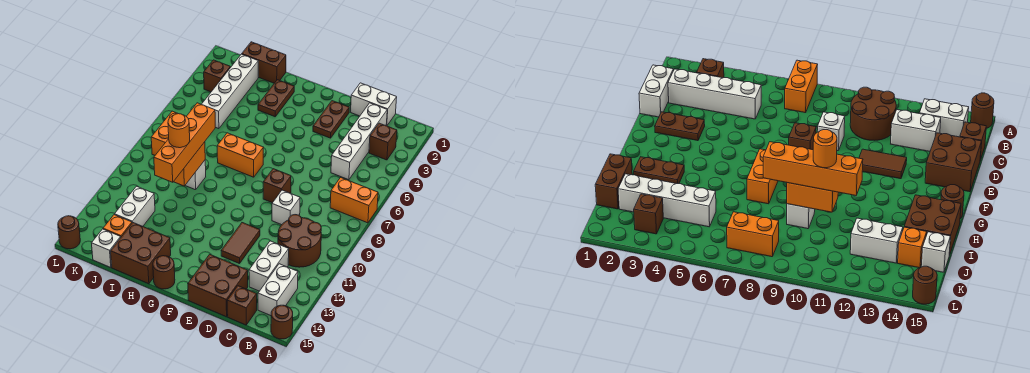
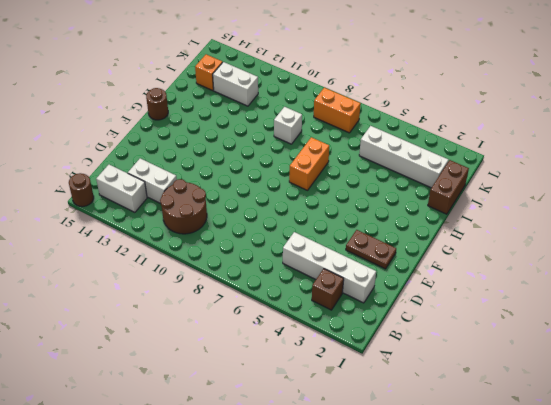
none -> orange 1x2 brick [330,178,378,223]
none -> white 1x2 brick [351,83,397,126]
none -> brown 1x1 brick [227,286,257,325]
none -> white 1x1 brick [272,190,300,225]

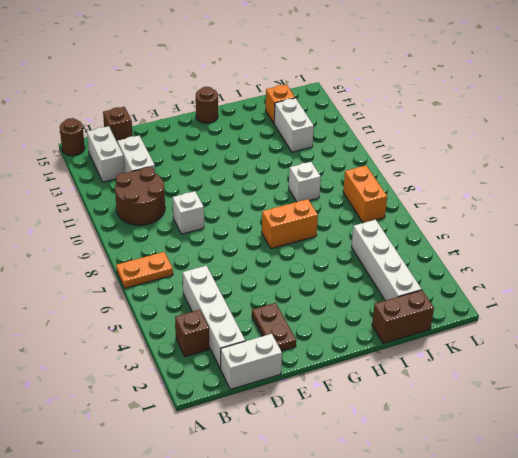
orange 1x2 plate [116,252,173,288] -> orange 1x2 brick [330,178,378,223]
none -> brown 2x2 brick [188,254,248,317]
none -> brown 1x1 brick [263,169,291,203]
none -> brown 1x2 tile [221,223,260,264]
none -> brown 1x2 plate [258,80,294,117]

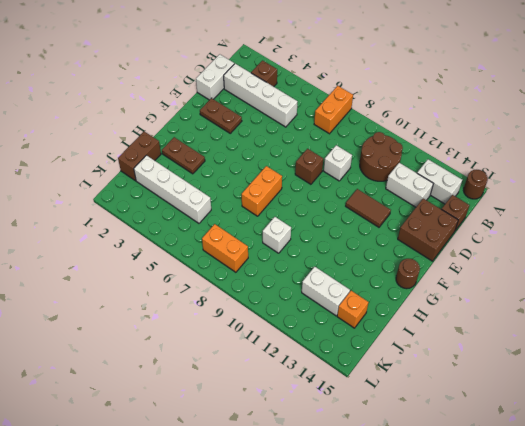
none -> brown 2x2 brick [111,223,171,284]
none -> white 1x1 brick [92,229,121,268]
none -> brown 1x1 brick [204,60,230,92]
none -> brown 1x1 round brick [58,216,80,249]

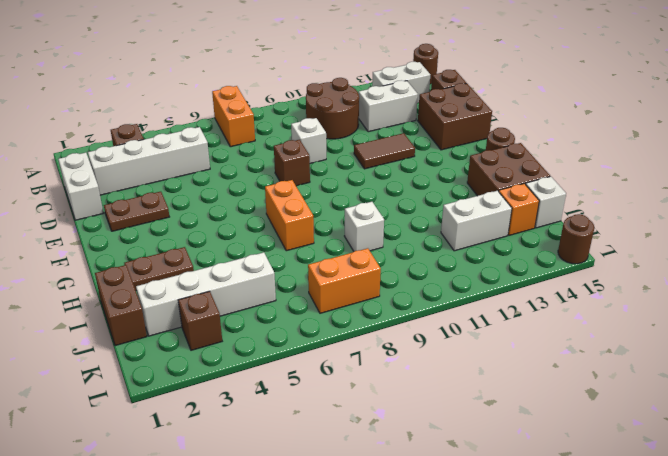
none -> orange 1x2 brick [174,142,205,186]
none -> orange 1x4 brick [154,103,215,182]
none -> orange 1x1 round brick [168,114,190,148]

